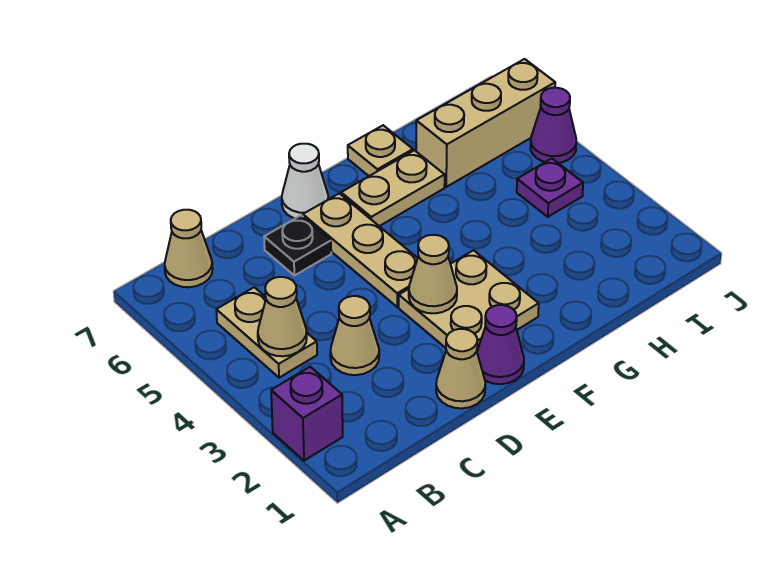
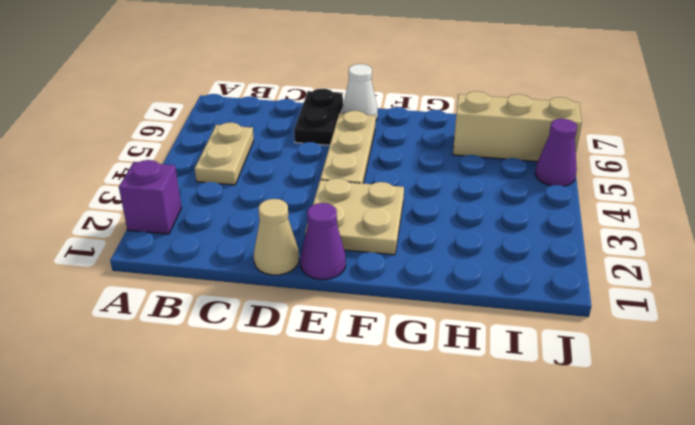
black 1x2 plate [294,89,343,145] -> black 1x1 plate [264,216,331,275]
none -> tan 1x1 cone [165,210,213,287]
none -> tan 1x1 cone [330,296,379,375]
none -> tan 1x2 plate [341,150,445,226]

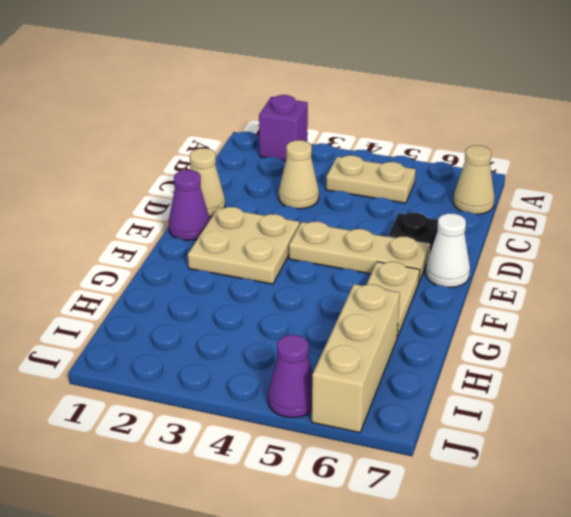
none -> tan 1x1 plate [348,125,413,176]
none -> purple 1x1 plate [517,159,583,217]
none -> tan 1x1 cone [258,277,307,356]

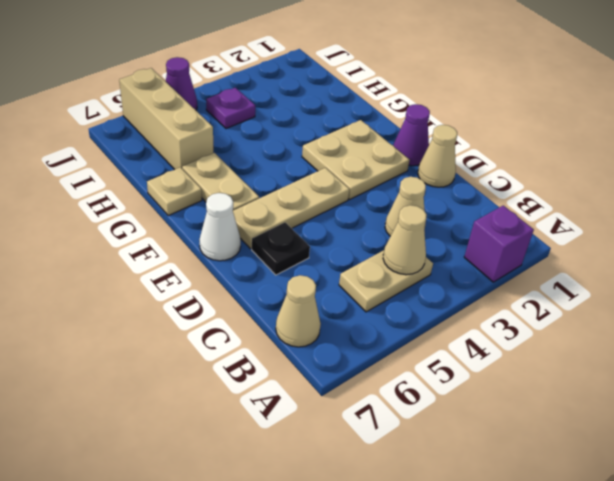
none -> tan 1x1 cone [409,235,457,313]

